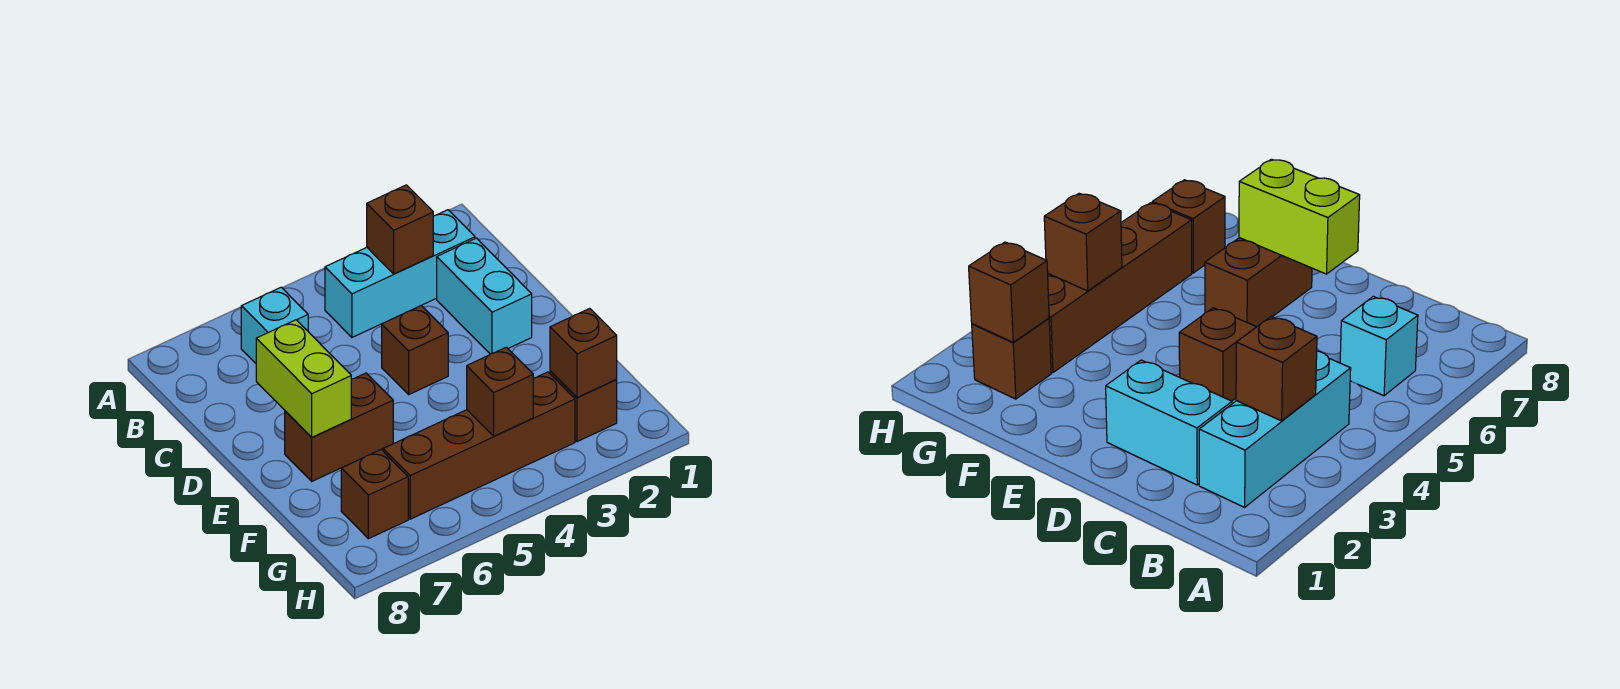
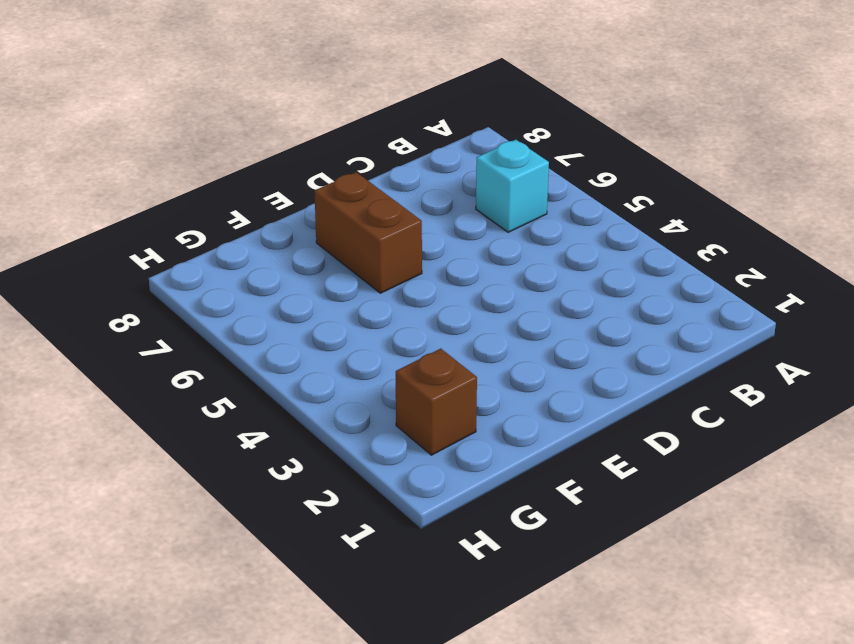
none -> cyan 1x3 brick [325,210,475,337]
none -> cyan 1x2 brick [437,238,532,354]
none -> brown 1x1 brick [382,306,448,394]

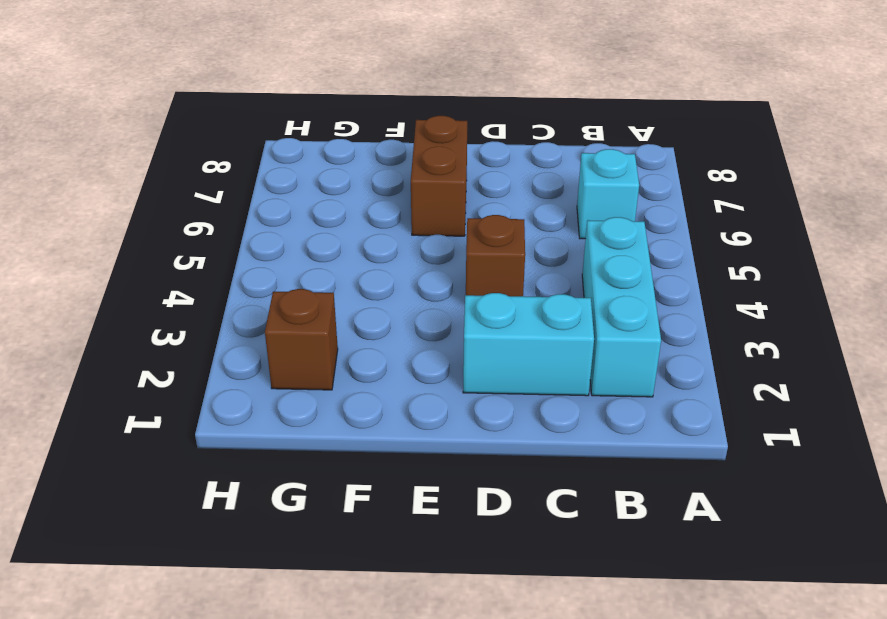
none -> brown 1x4 brick [383,372,575,519]
none -> brown 1x1 brick [341,450,408,539]
none -> brown 1x1 brick [367,185,433,274]

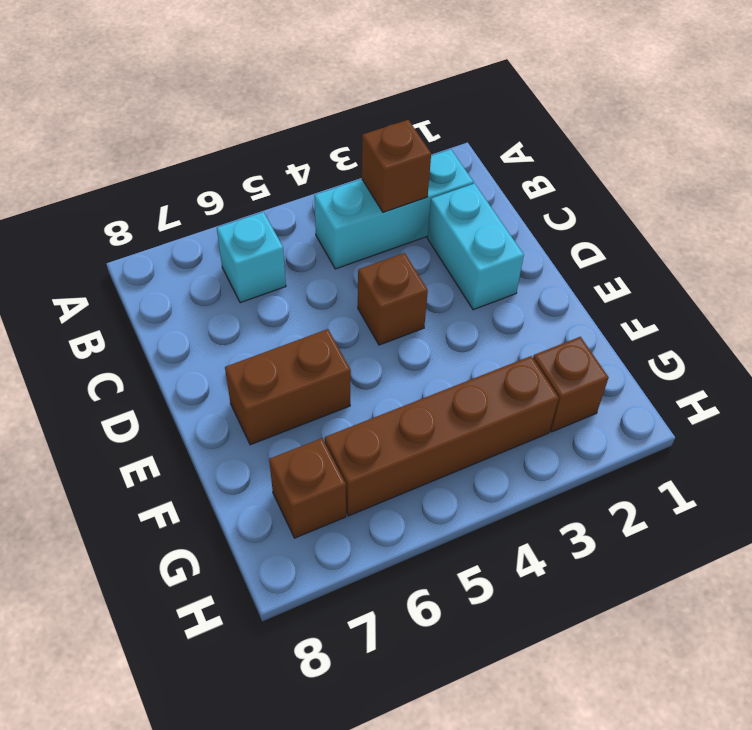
none -> lime 1x2 brick [256,320,351,437]
none -> brown 1x1 brick [550,308,617,397]
none -> brown 1x1 brick [467,347,533,436]

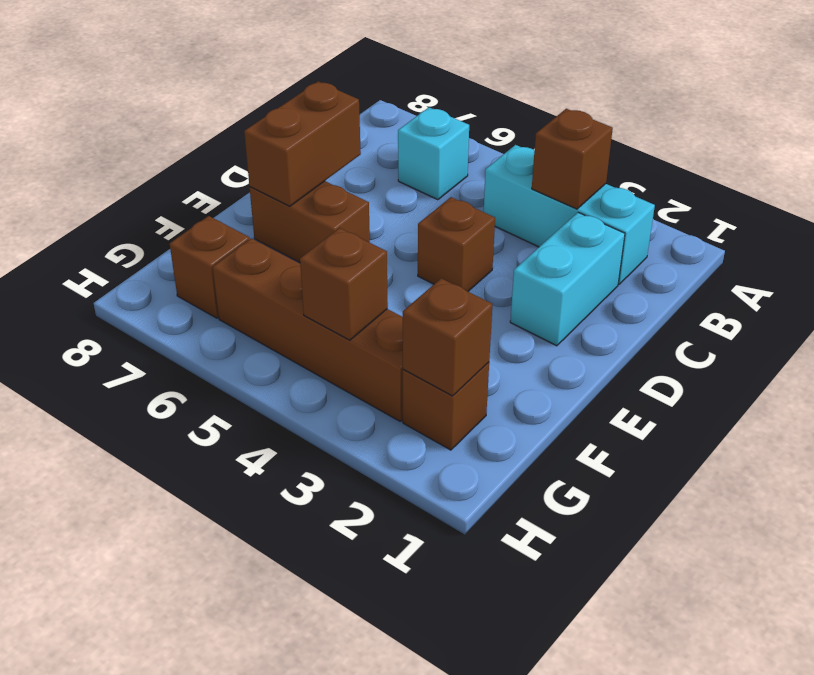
brown 1x2 brick [244,82,361,206] -> lime 1x2 brick [256,320,351,437]

